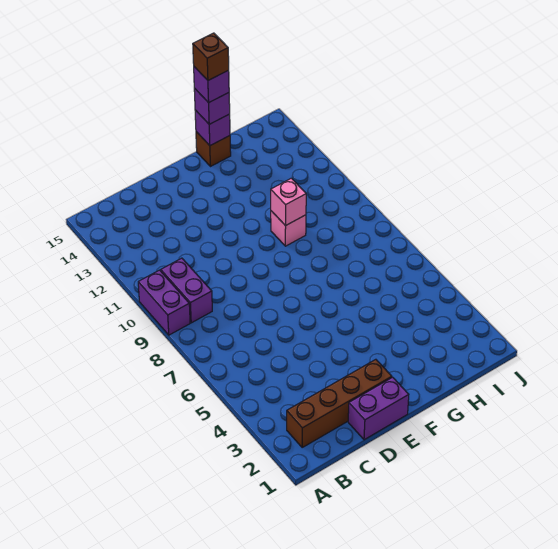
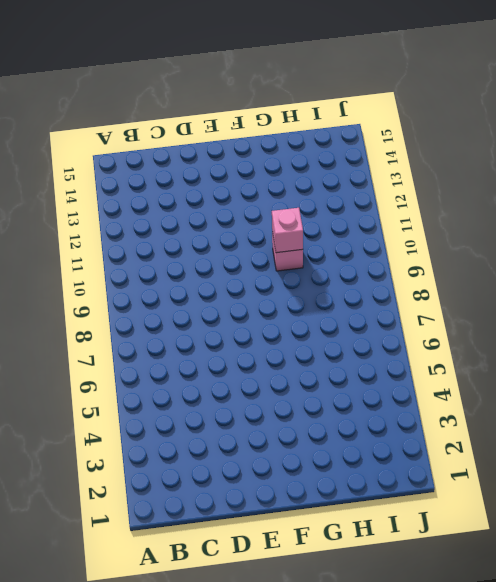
none -> purple 1x2 brick [138,270,190,335]
none -> brown 1x4 brick [287,359,392,447]

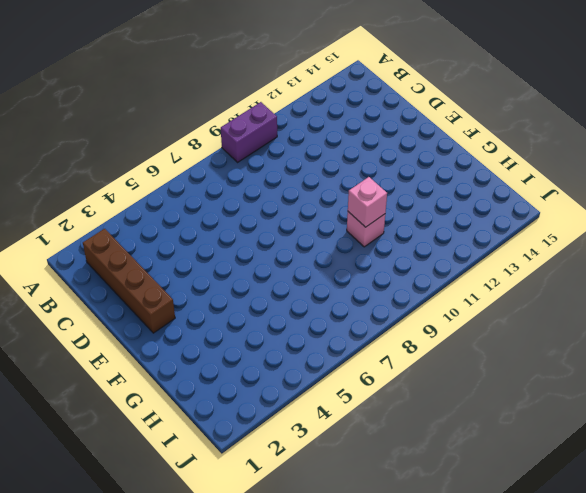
none -> purple 1x2 brick [161,258,212,323]
none -> purple 1x2 brick [348,377,409,440]

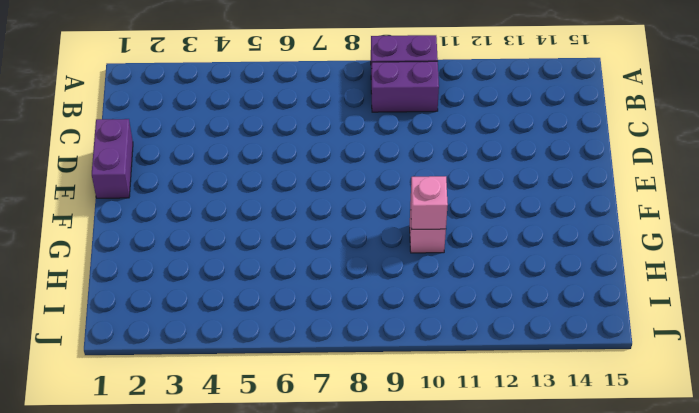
none -> brown 1x4 brick [287,359,392,447]
none -> brown 1x1 brick [196,132,231,167]

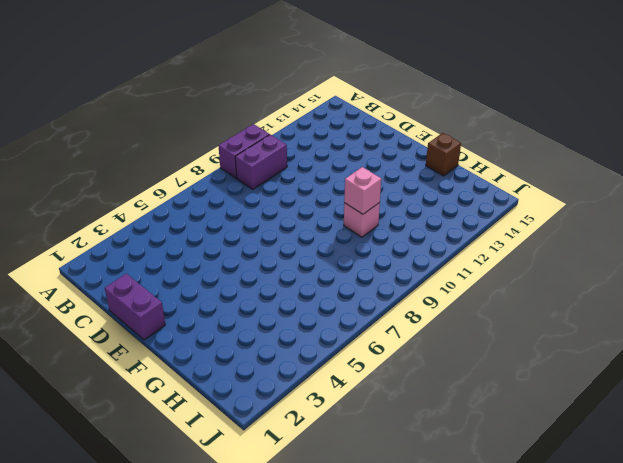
none -> brown 1x4 brick [287,359,392,447]
none -> purple 1x1 brick [195,110,230,145]

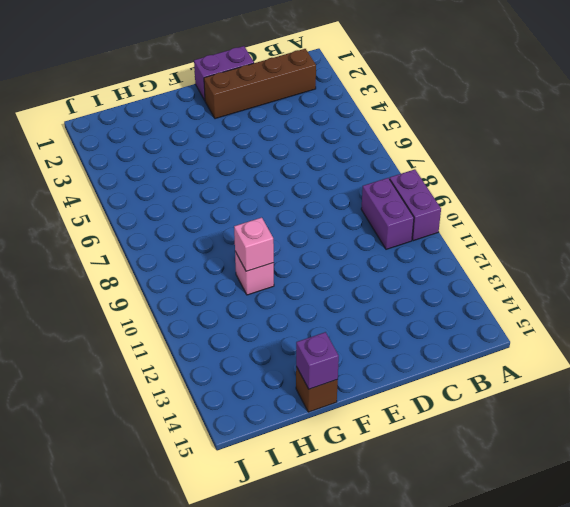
none -> purple 1x1 brick [194,88,230,124]
none -> purple 1x1 brick [194,67,229,103]

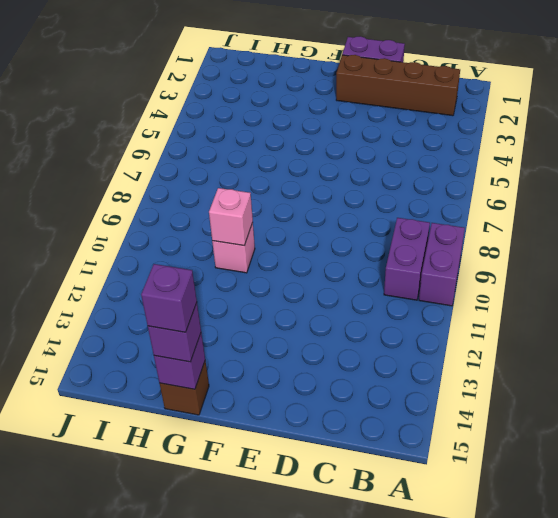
none -> brown 1x1 brick [193,33,229,80]

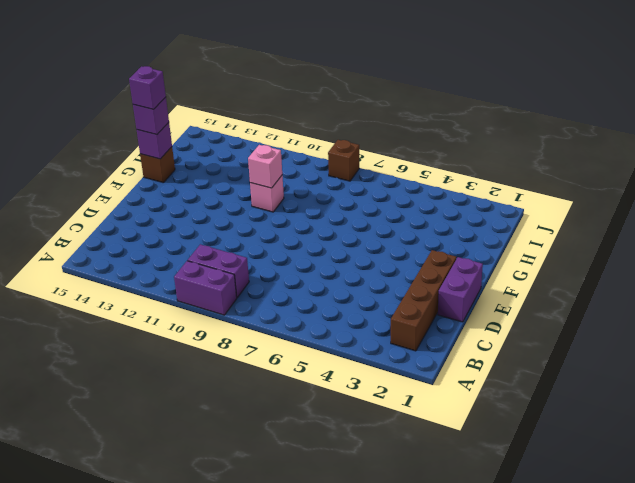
brown 1x1 brick [328,140,359,181] -> brown 1x1 brick moved to [193,33,229,80]

